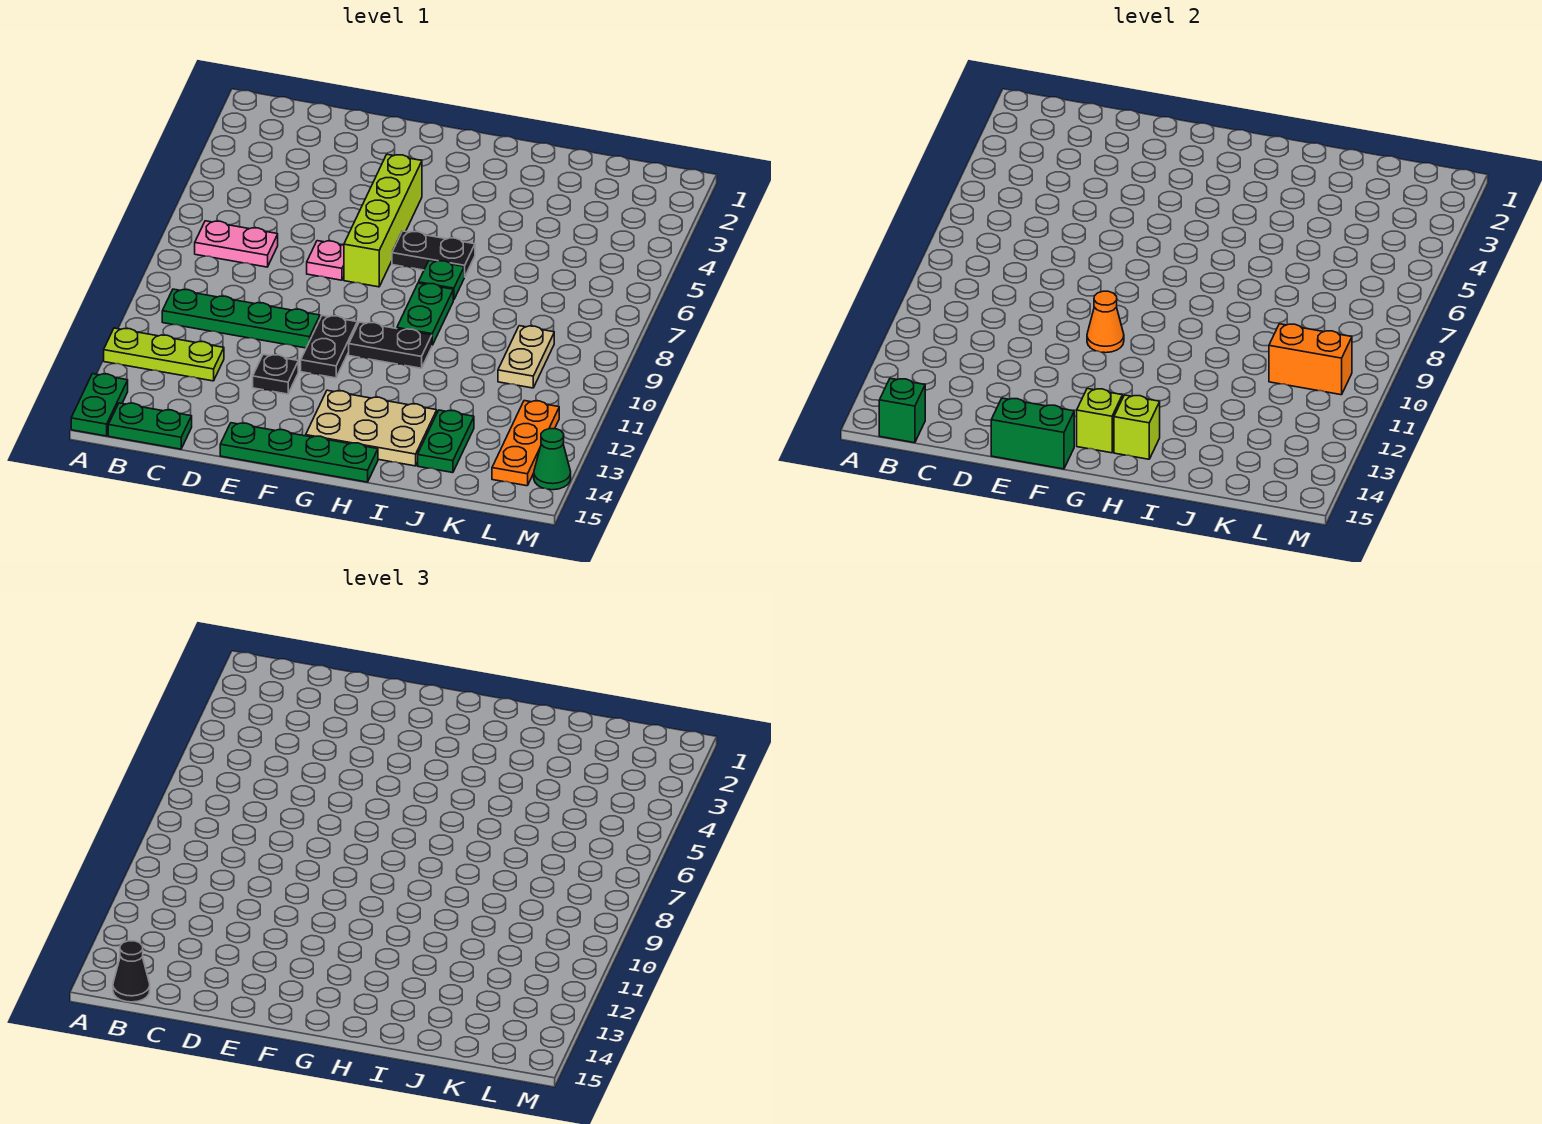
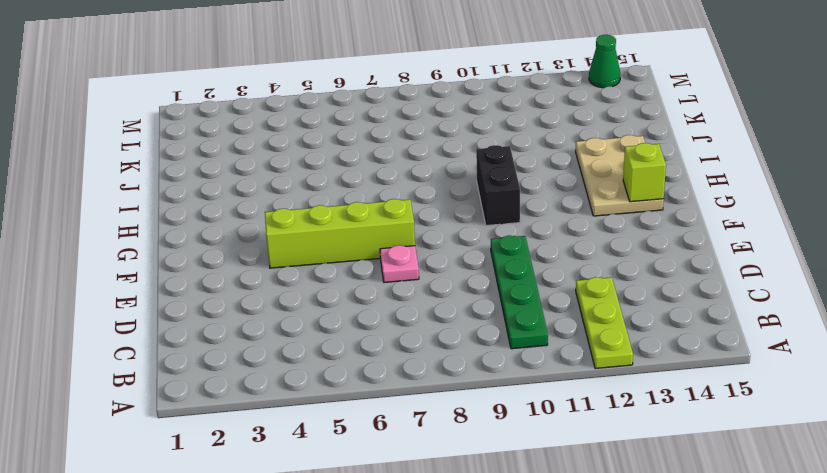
black 1x2 brick [476,145,520,226] -> black 1x2 plate [349,322,432,368]
none -> green 1x2 plate [71,374,128,436]
none -> pink 1x2 plate [195,221,278,267]
none -> green 1x2 plate [108,403,192,449]

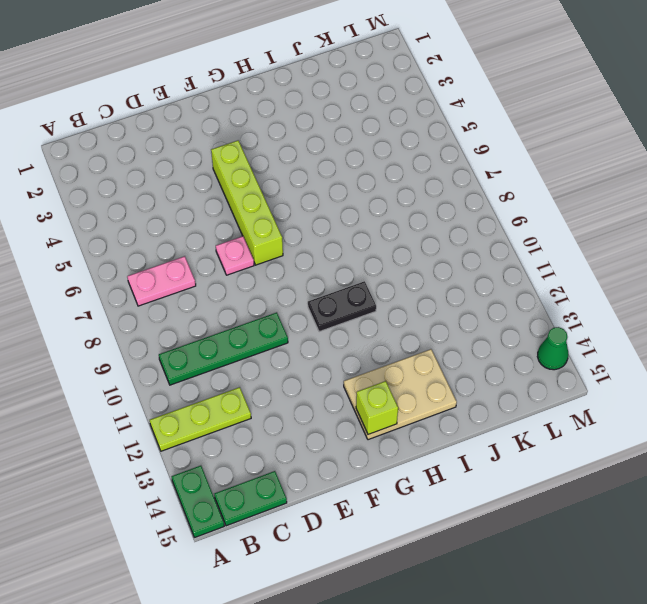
none -> black 1x1 plate [253,354,298,394]
none -> green 1x4 plate [220,423,378,482]
none -> black 1x2 plate [301,316,357,378]

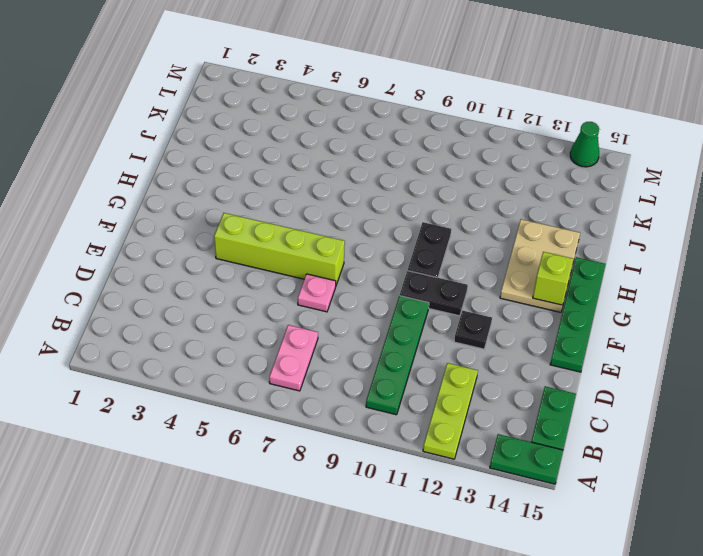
none -> black 1x2 plate [392,231,475,277]
none -> green 1x1 plate [418,260,464,300]
none -> green 1x2 plate [397,283,453,345]

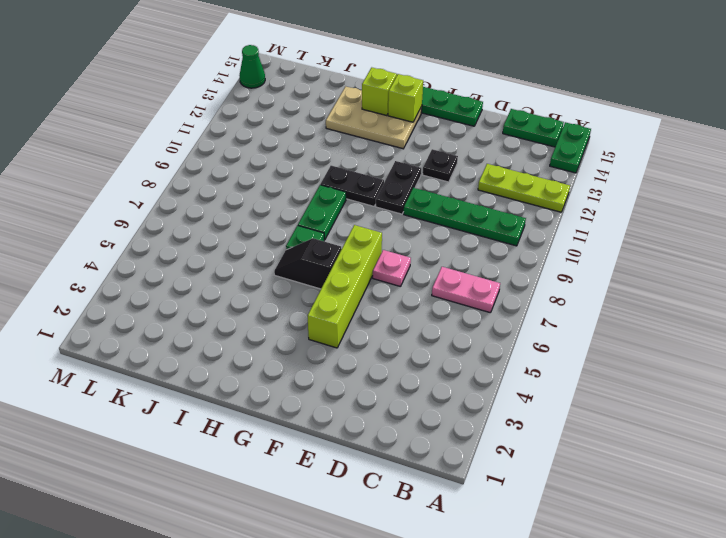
black 1x2 slope [274,238,342,289] -> black 1x2 plate [392,231,475,277]
none -> green 1x2 plate [418,410,474,473]
none -> tan 1x2 plate [498,326,554,388]
none -> orange 1x3 plate [492,401,559,486]

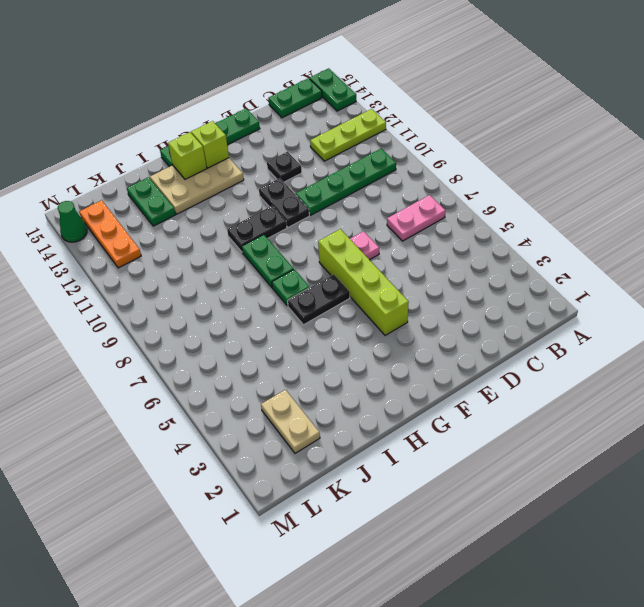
tan 1x2 plate [261,390,320,453] -> tan 1x2 plate moved to [498,326,554,388]
none -> green 1x1 brick [879,378,925,443]
none -> green 1x2 brick [991,398,1074,469]
none -> orange 1x1 cone [1087,291,1124,353]

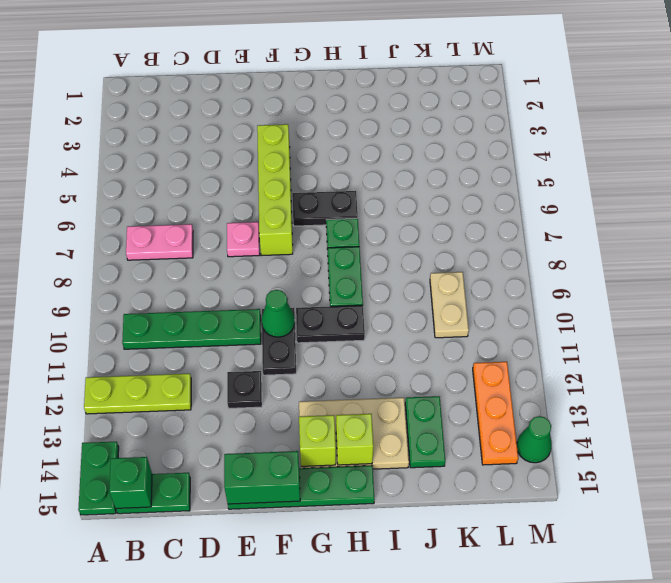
green 1x1 cone [262,290,295,337] -> orange 1x1 cone [1087,291,1124,353]
none -> orange 1x2 brick [1269,324,1352,395]
none -> black 1x1 cone [113,941,150,1002]

